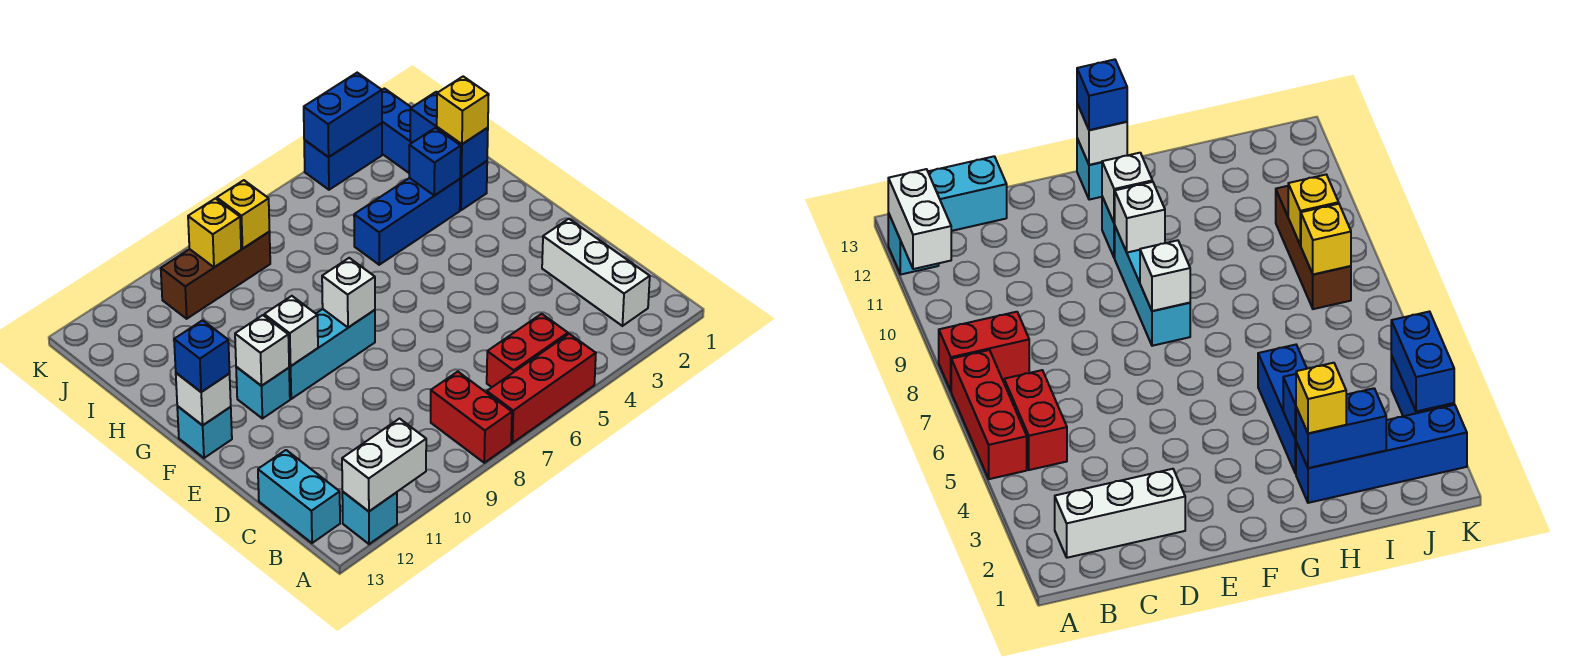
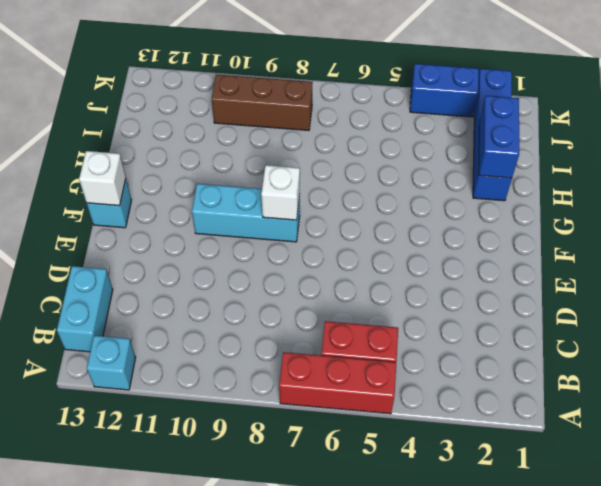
none -> red 1x2 brick [431,372,512,463]
none -> white 1x3 brick [542,219,650,326]
none -> cyan 1x1 brick [236,367,290,419]

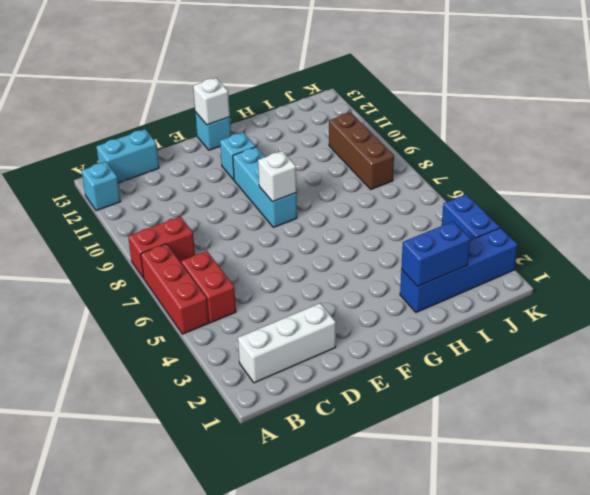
none -> blue 1x3 brick [354,178,460,265]
none -> white 1x2 brick [342,419,426,511]
none -> white 1x1 brick [264,296,318,366]

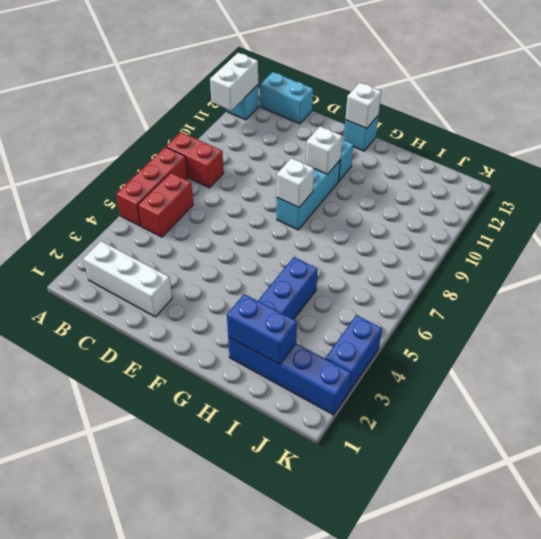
none -> brown 1x3 brick [161,232,270,319]
none -> white 1x1 brick [235,315,289,386]
none -> blue 1x1 brick [409,128,461,196]

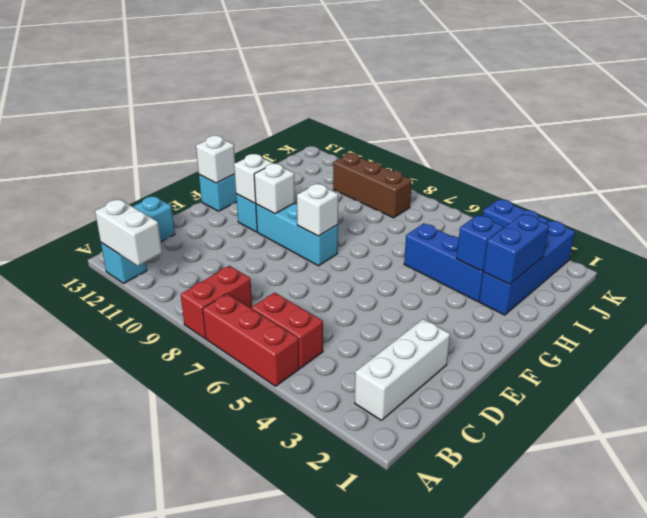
none -> yellow 1x1 brick [217,180,269,249]
none -> yellow 1x1 brick [188,198,241,267]
none -> blue 1x2 brick [304,73,382,157]

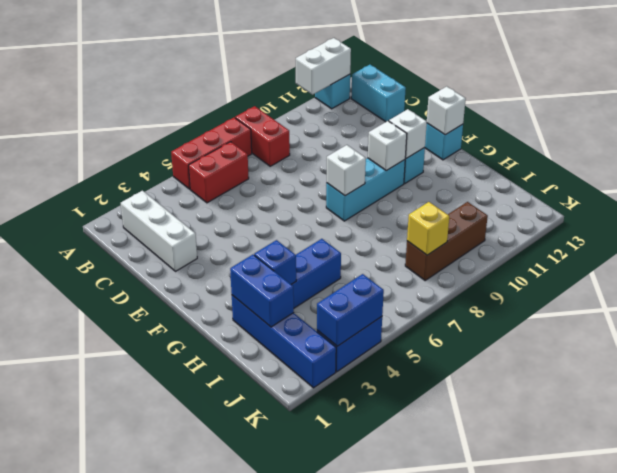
none -> yellow 1x1 brick [188,198,241,267]
none -> blue 1x1 brick [174,320,230,392]
none -> yellow 1x1 brick [437,76,489,144]

